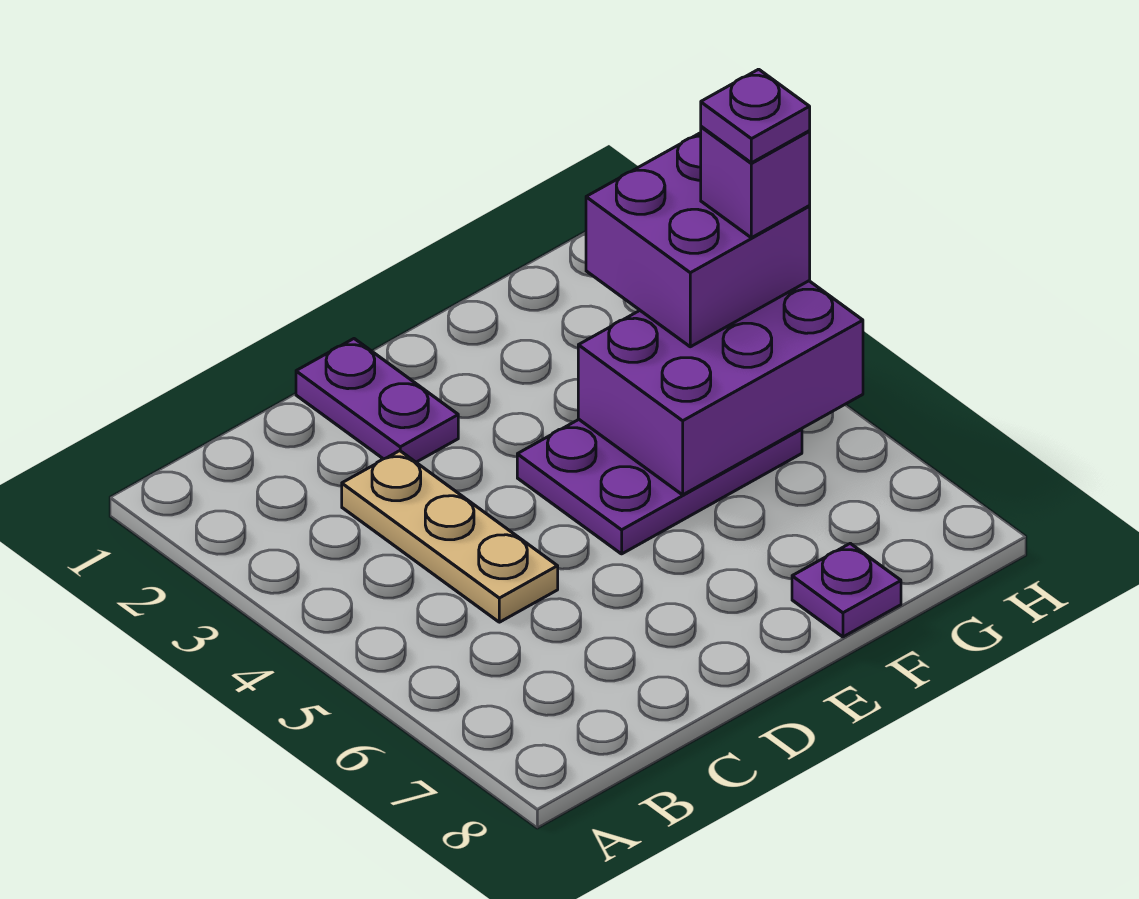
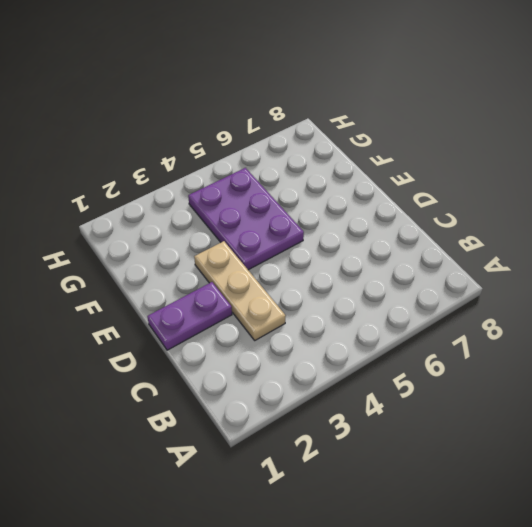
tan 1x3 plate [194,241,286,340] -> tan 1x3 plate turned to [342,451,558,622]
none -> purple 1x1 plate [792,543,901,637]
none -> purple 2x3 brick [578,281,863,495]

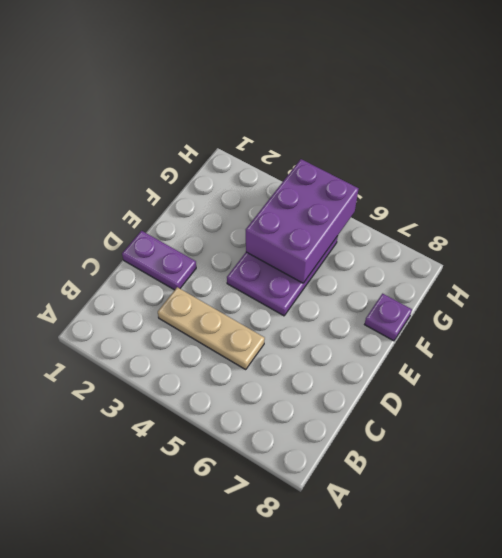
none -> purple 2x2 brick [586,133,810,347]
none -> purple 1x1 brick [701,127,810,238]

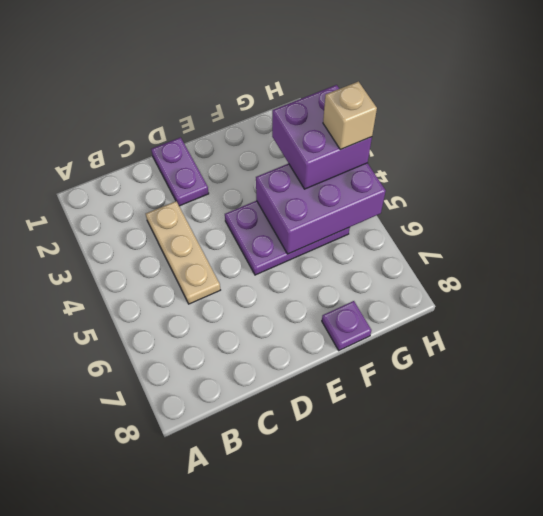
tan 1x1 brick [323,81,377,150] -> purple 1x1 brick [701,127,810,238]
none -> purple 1x1 plate [701,69,810,163]

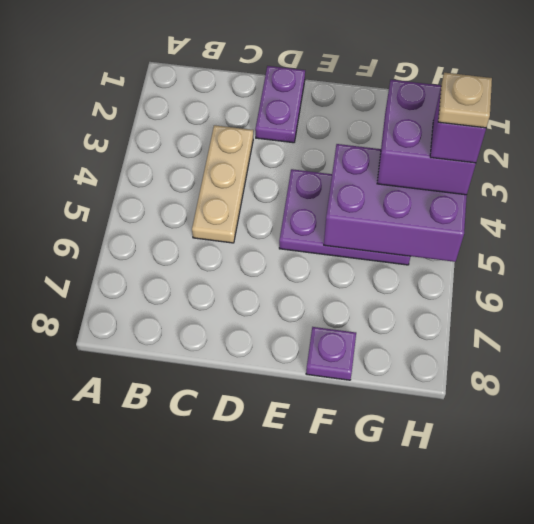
tan 1x1 plate [438,73,492,128] -> purple 1x1 plate [701,69,810,163]

